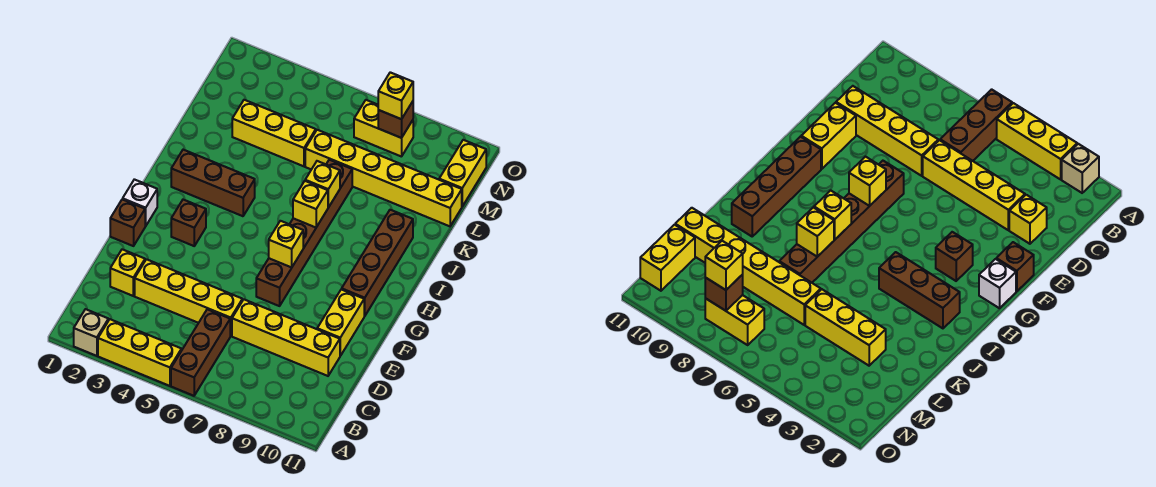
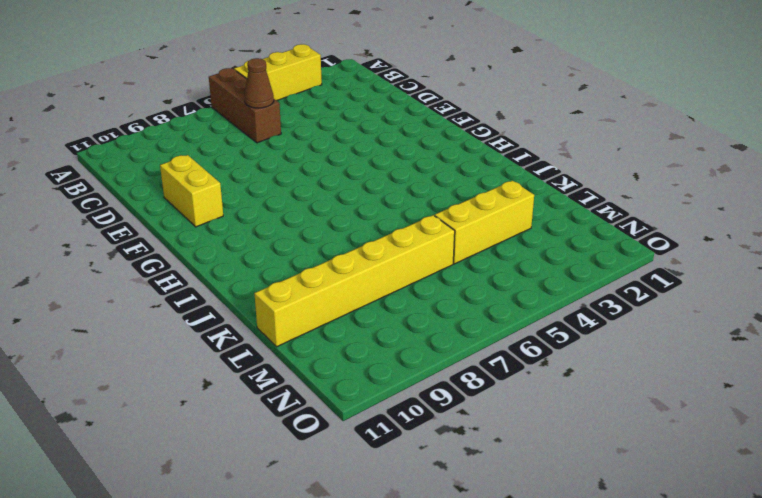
brown 1x1 cone [244,58,274,108] -> none
none -> tan 1x1 brick [74,309,108,356]
none -> yellow 1x1 brick [110,249,145,296]
none -> yellow 1x4 brick [135,259,242,336]

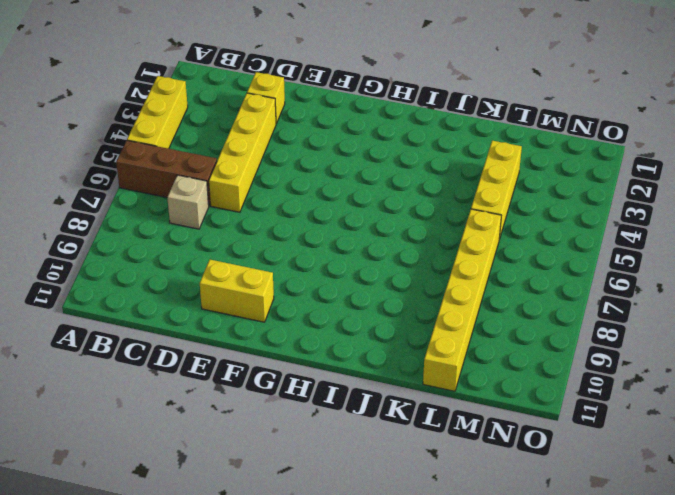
tan 1x1 brick [167,175,209,229] -> tan 1x1 brick moved to [74,309,108,356]
none -> yellow 1x4 brick [232,300,340,376]
none -> brown 1x1 brick [110,199,145,246]
none -> brown 1x6 brick [256,160,352,306]

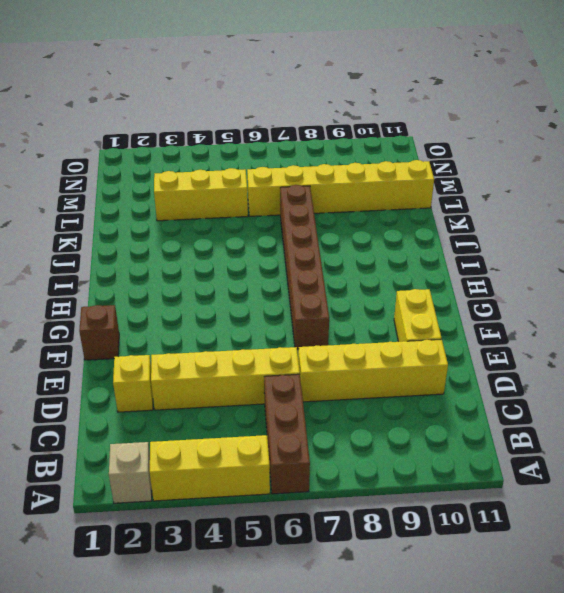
none -> white 1x1 brick [123,179,157,226]
none -> brown 1x1 brick [171,200,206,246]
none -> brown 1x4 brick [342,210,413,316]

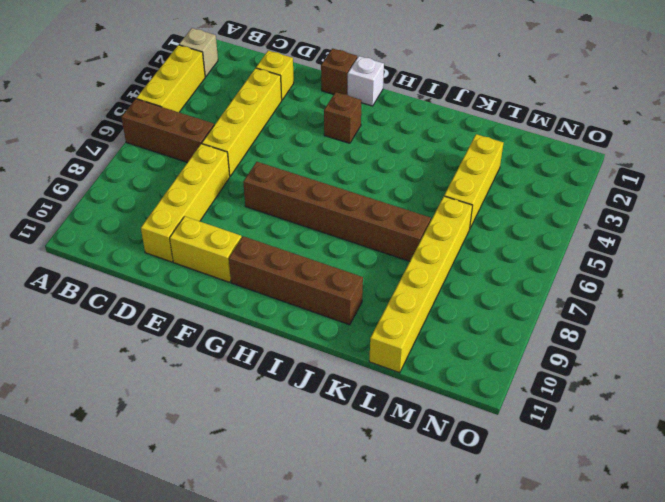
none -> brown 1x3 brick [171,150,255,216]
none -> yellow 1x2 brick [439,140,486,206]
none -> yellow 1x2 brick [354,100,413,157]

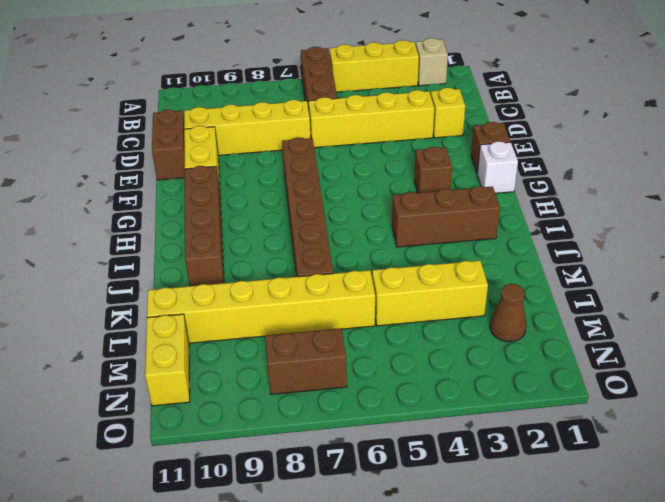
brown 1x2 brick [152,110,185,180] -> none
brown 1x1 cone [490,284,526,342] -> none
brown 1x2 brick [265,328,347,394] -> yellow 1x2 brick [354,100,413,157]
none -> yellow 1x1 brick [269,221,303,268]
none -> yellow 1x1 brick [293,181,328,227]
none -> yellow 1x1 brick [305,161,340,207]

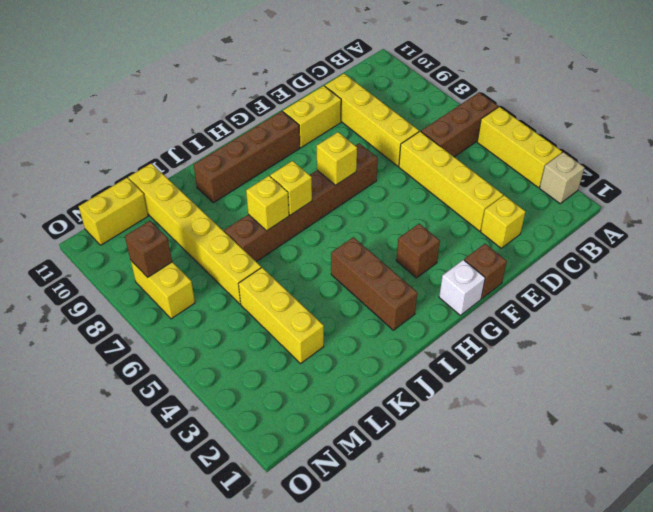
none -> yellow 1x1 brick [378,72,413,119]

